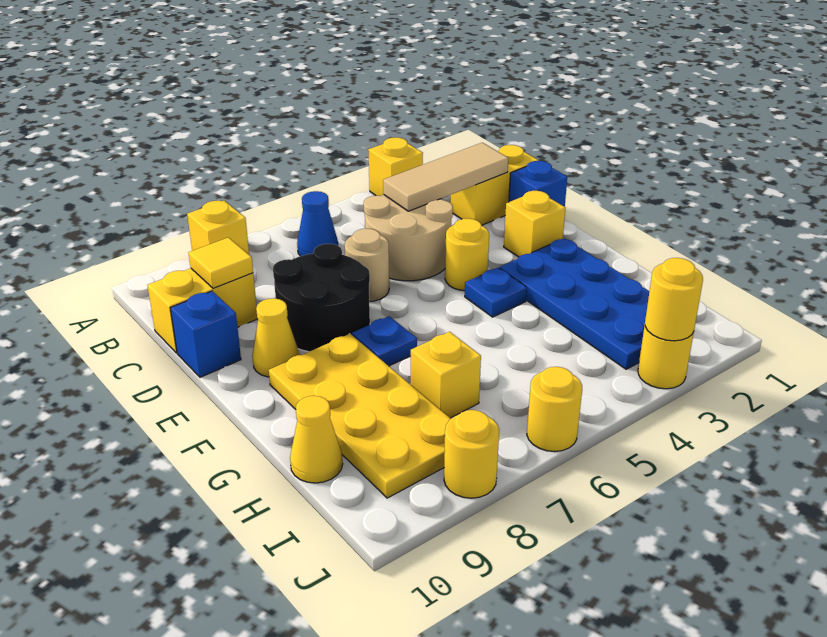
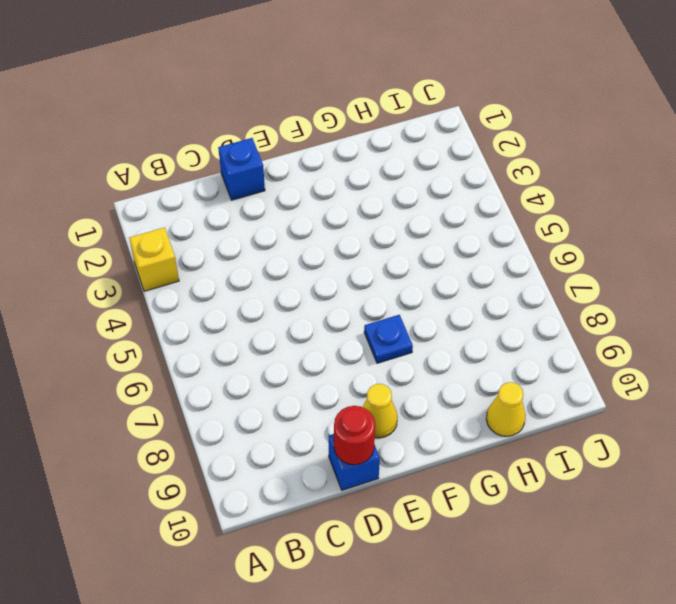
red 1x1 round brick [334,406,375,465] -> none
none -> yellow 1x1 brick [187,201,249,254]
none -> blue 1x1 cone [297,191,338,256]
none -> yellow 1x2 brick [450,145,538,225]

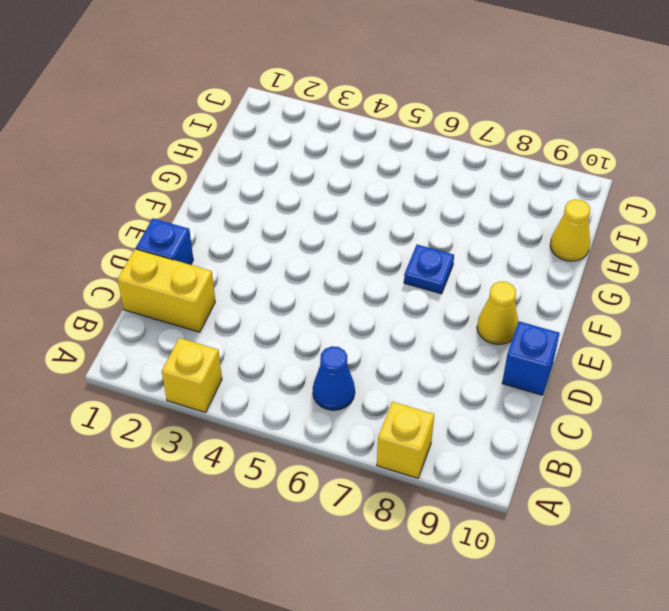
none -> tan 2x2 round brick [364,195,453,281]
none -> yellow 1x2 brick [147,268,258,353]
none -> tan 1x1 round brick [345,229,389,302]

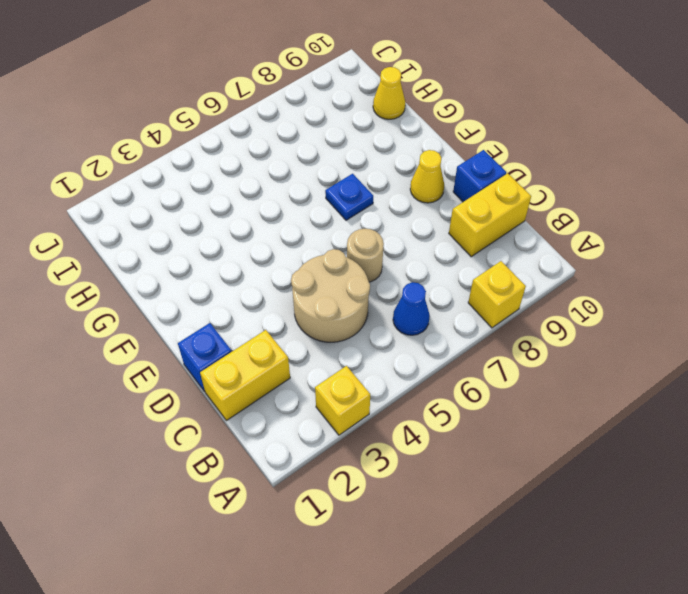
none -> black 2x2 round brick [273,244,370,352]
none -> yellow 1x1 brick [504,191,565,257]
none -> yellow 1x1 round brick [445,219,489,291]

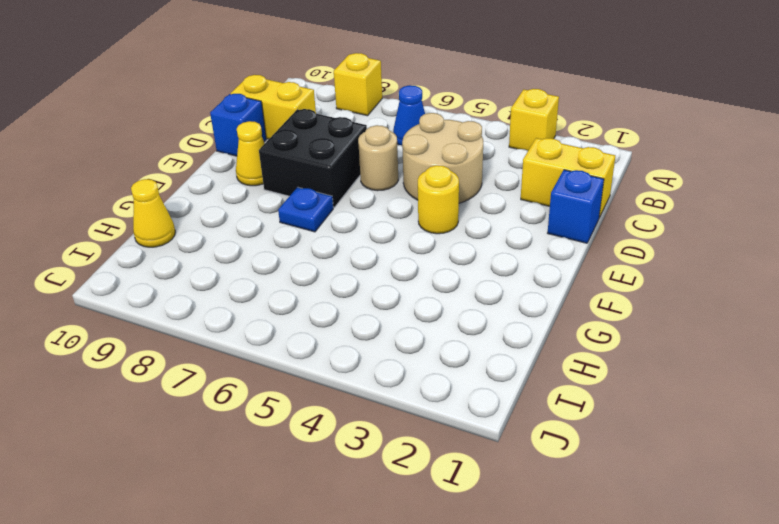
black 2x2 brick [259,109,367,208] -> black 2x2 round brick [273,244,370,352]
none -> yellow 1x1 brick [504,191,565,257]
none -> blue 2x4 plate [500,238,649,369]
none -> blue 1x1 plate [465,268,527,317]

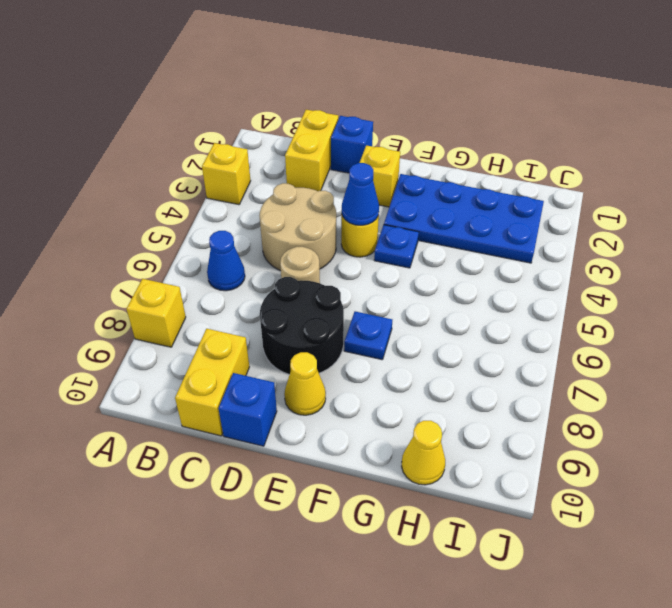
blue 1x1 cone [342,163,379,225] -> none
none -> yellow 2x4 plate [269,334,451,498]
none -> yellow 1x1 brick [411,332,481,418]
none -> yellow 1x1 round brick [638,326,694,389]

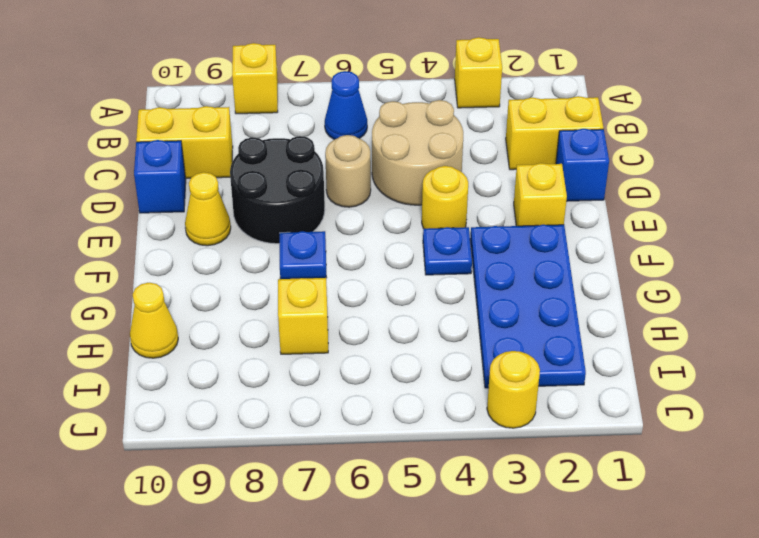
none -> yellow 2x4 plate [269,334,451,498]
none -> yellow 1x1 round brick [527,367,582,452]
none -> yellow 1x1 round brick [444,410,499,498]

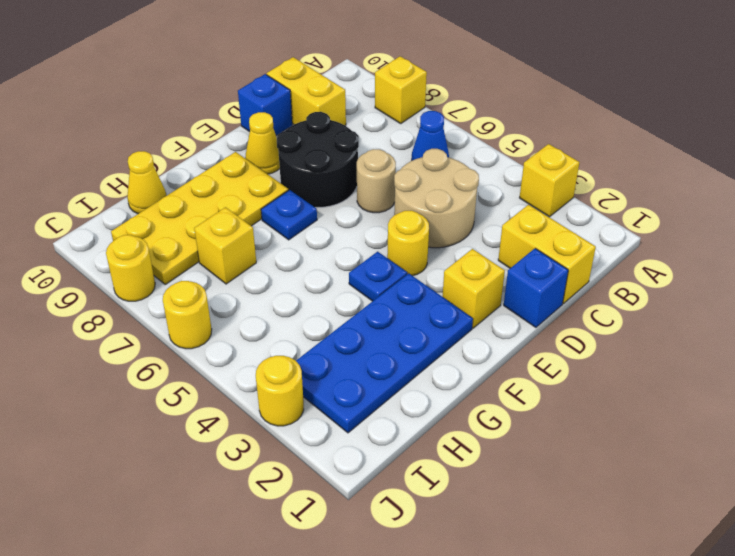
none -> tan 1x3 tile [383,143,508,211]
none -> yellow 1x1 tile [189,237,253,288]
none -> yellow 1x1 round brick [645,258,703,341]

